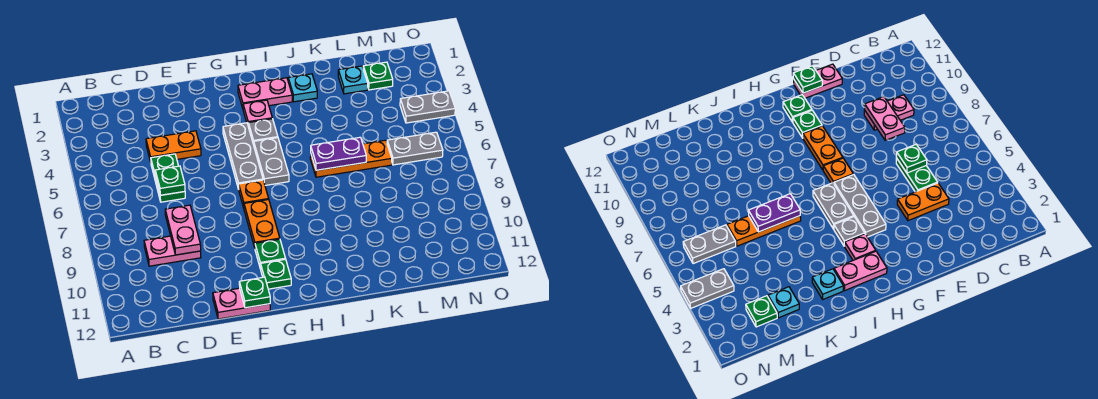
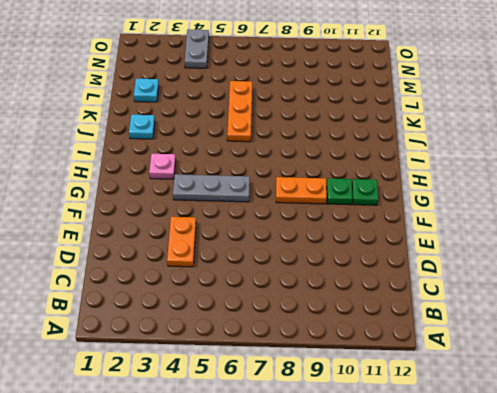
none -> pink 1x2 plate [144,236,201,266]
none -> green 1x2 plate [151,154,185,202]
none -> pink 1x2 plate [213,288,270,319]

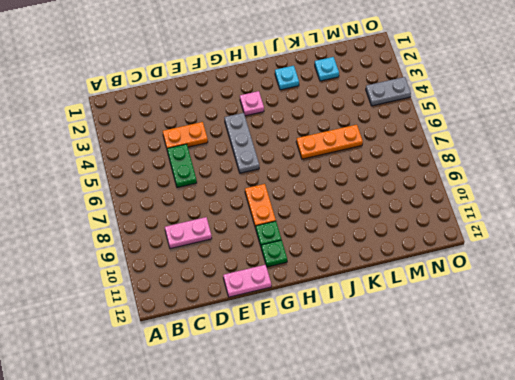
none -> orange 1x1 plate [239,180,269,208]
none -> pink 1x2 plate [238,78,292,108]
none -> grey 1x1 plate [248,119,278,145]

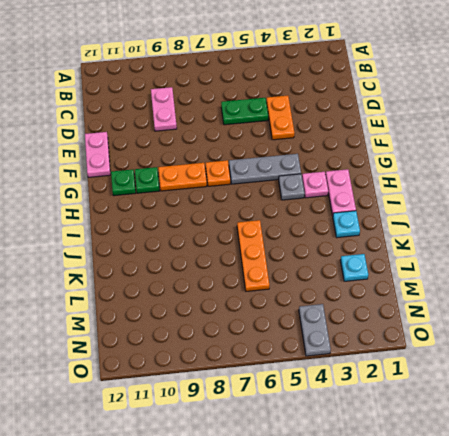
none -> grey 1x2 plate [254,138,289,185]
none -> green 1x1 plate [363,62,393,90]
none -> grey 1x2 plate [387,132,443,165]

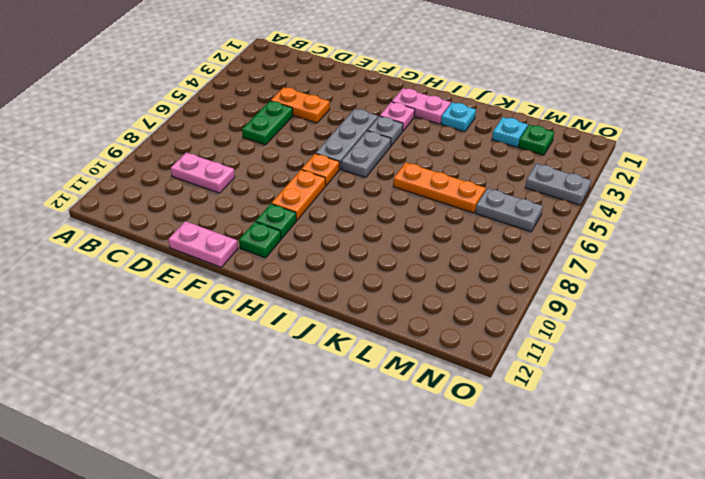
none -> green 1x1 plate [155,166,185,195]
none -> pink 1x2 plate [165,205,201,255]
none -> green 1x1 plate [239,277,270,308]

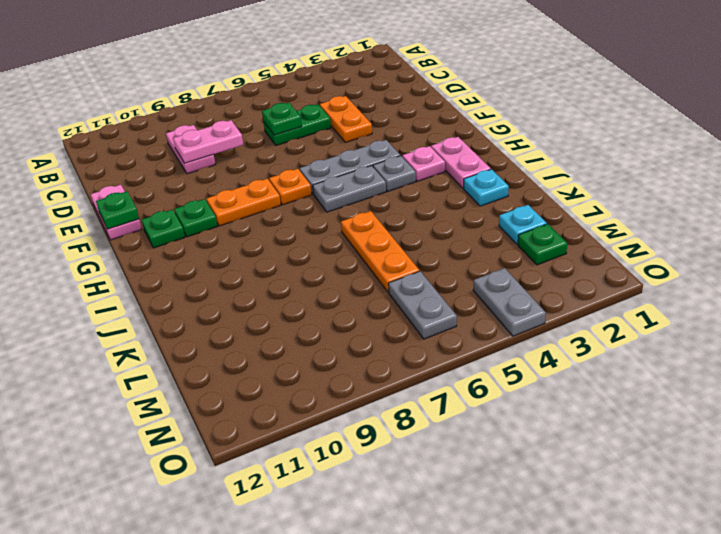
none -> purple 1x2 plate [311,137,366,170]

